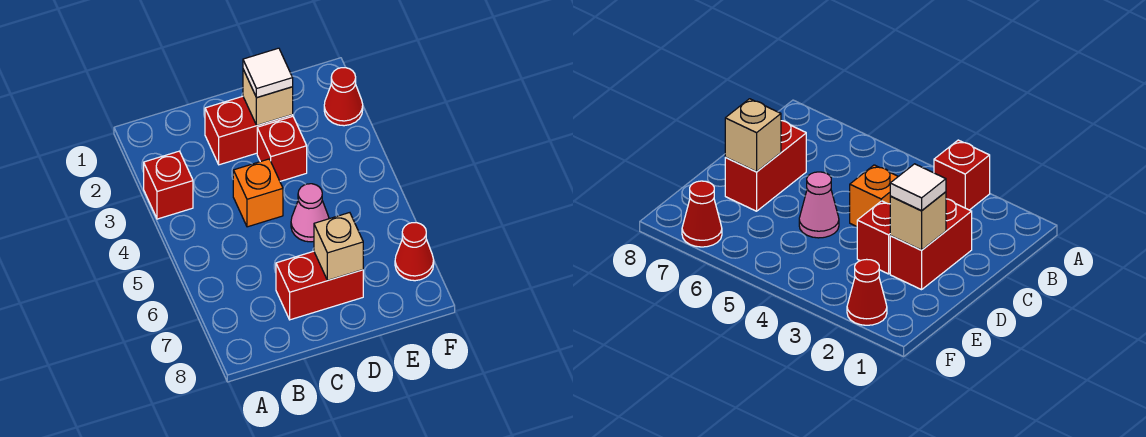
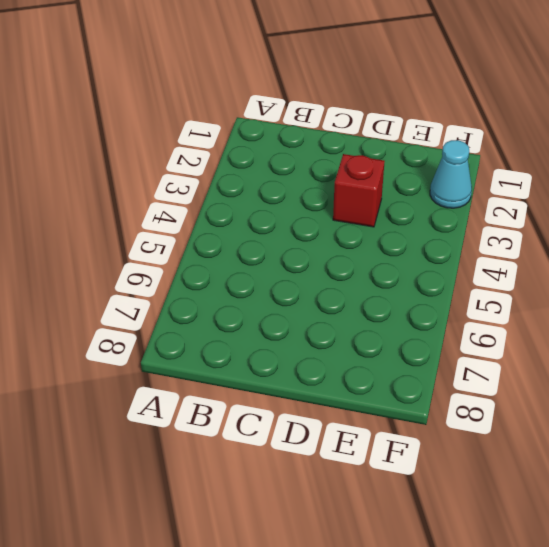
cyan 1x1 cone [430,140,472,208] -> red 1x1 cone [324,68,363,126]
none -> red 1x1 brick [144,151,193,219]
none -> red 1x2 brick [205,96,293,165]

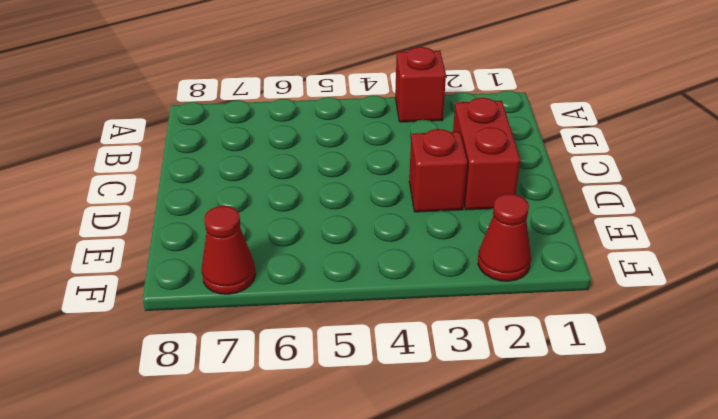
none -> orange 1x1 brick [233,159,283,227]
none -> red 1x2 brick [276,251,363,320]

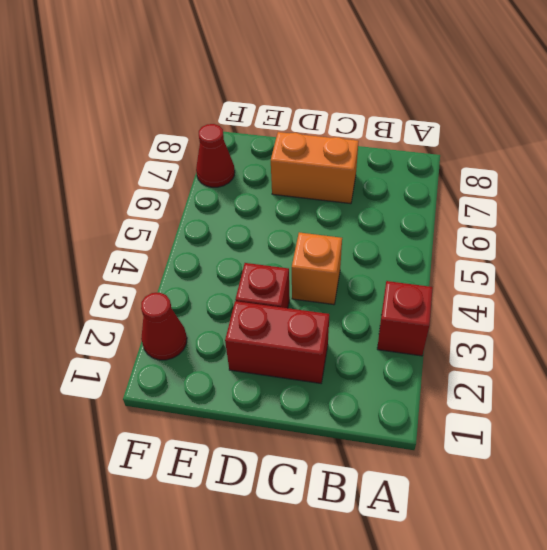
orange 1x2 brick [271,132,359,204] -> red 1x2 brick [276,251,363,320]
none -> pink 1x1 cone [291,184,329,242]
none -> tan 1x1 brick [243,70,293,125]

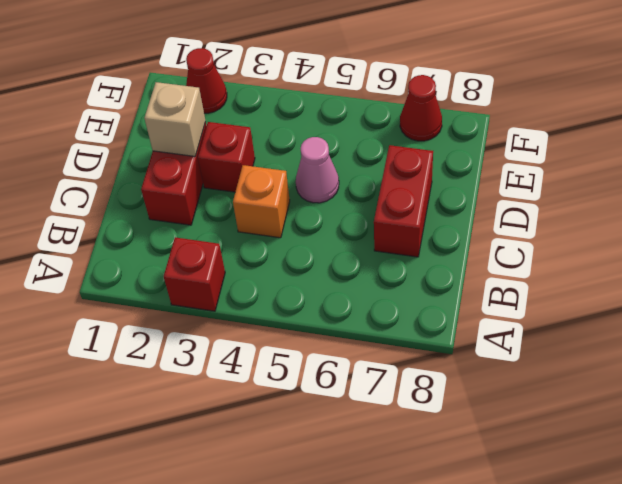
none -> tan 1x1 brick [314,213,363,280]
none -> white 1x1 tile [243,48,293,98]

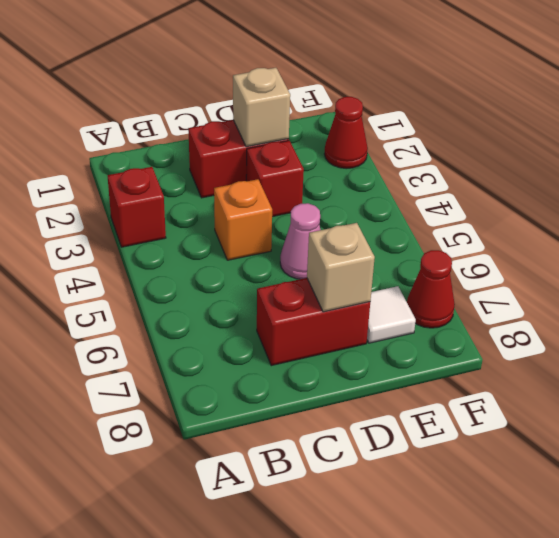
white 1x1 tile [367,286,416,343] -> white 1x1 tile moved to [243,48,293,98]

